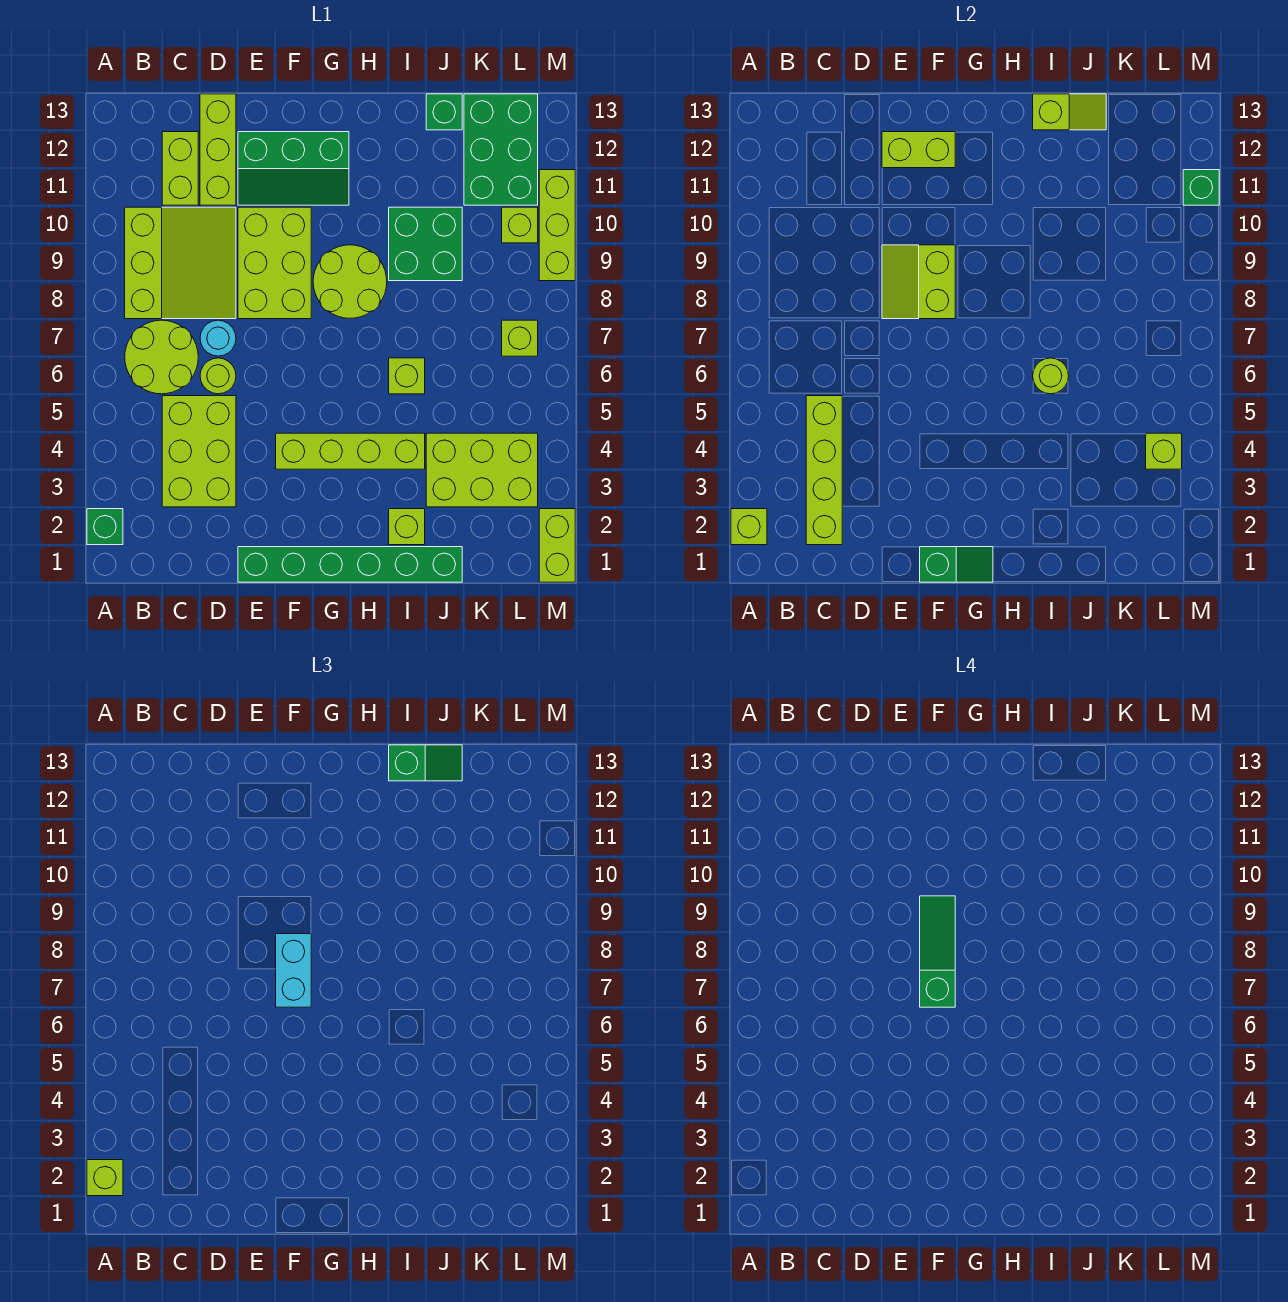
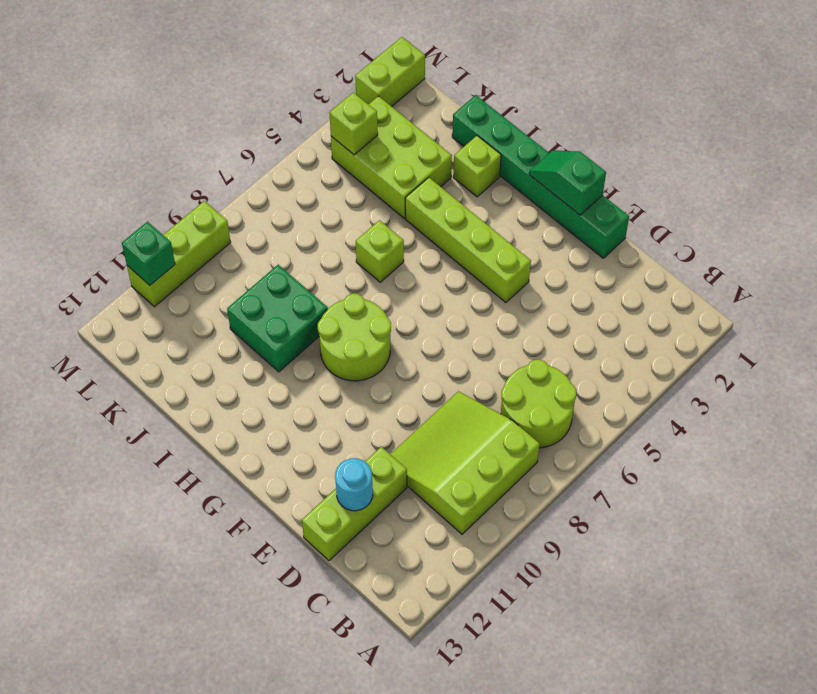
cyan 1x1 round brick [335,458,373,511] -> cyan 1x1 round brick moved to [200,320,236,356]
none -> green 1x1 brick [87,509,123,545]
none -> lime 2x3 brick [162,396,236,507]
none -> lime 1x2 brick [162,132,198,205]
none -> lime 1x1 round brick [200,358,236,394]

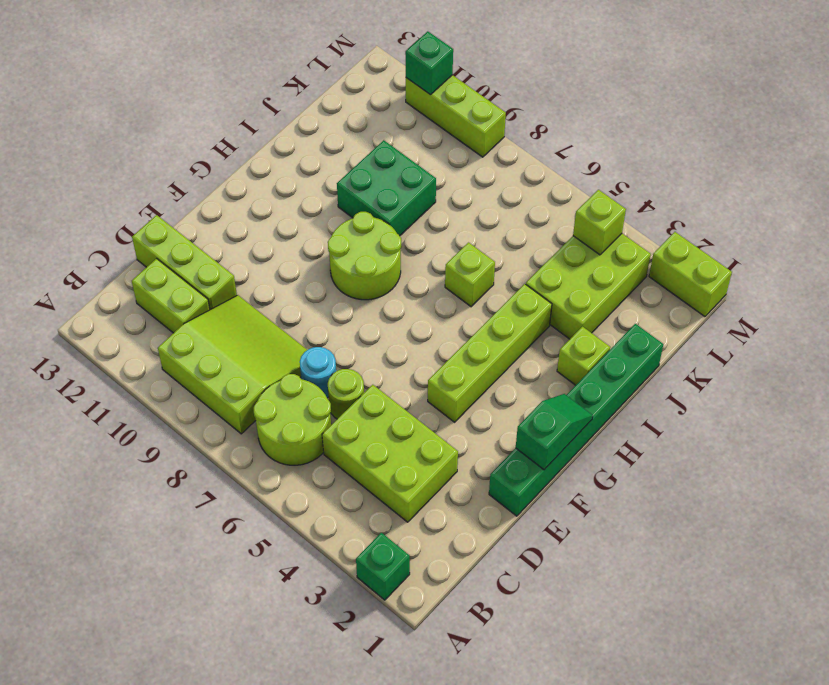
none -> lime 2x3 brick [238,207,311,319]
none -> green 2x3 slope [238,132,349,205]
none -> green 1x1 brick [426,94,462,130]
none -> green 2x3 brick [464,94,538,205]

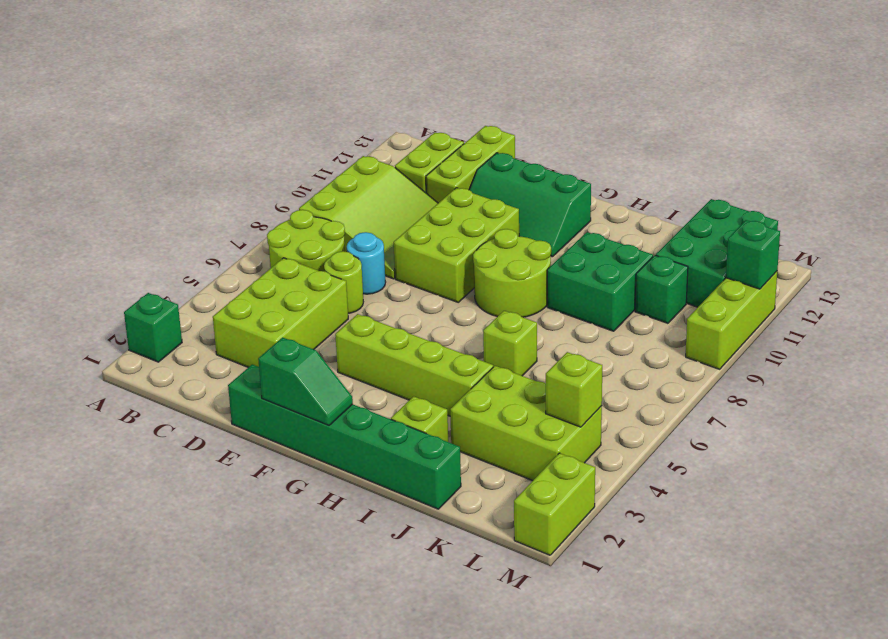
green 1x1 brick [635,255,688,323] -> green 1x1 brick moved to [426,94,462,130]
none -> lime 1x1 brick [502,320,538,356]
none -> lime 1x1 brick [502,207,538,243]
none -> lime 1x1 brick [731,509,767,545]
none -> lime 1x4 brick [806,396,842,545]

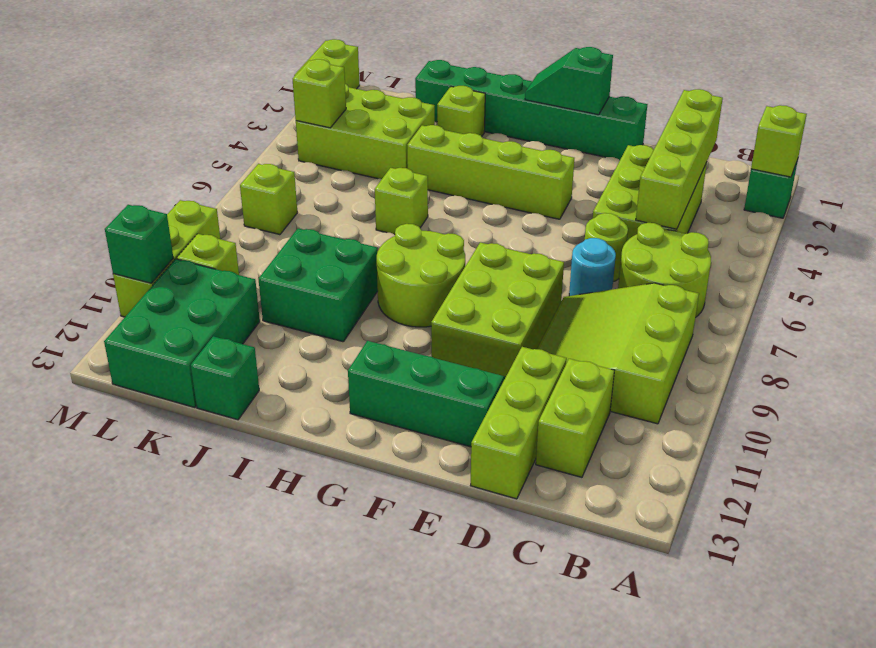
none -> lime 2x2 slope [882,245,955,319]
none -> lime 1x2 brick [882,132,955,168]
none -> lime 1x1 round brick [1033,358,1068,394]
none -> lime 1x2 slope [1033,94,1106,130]

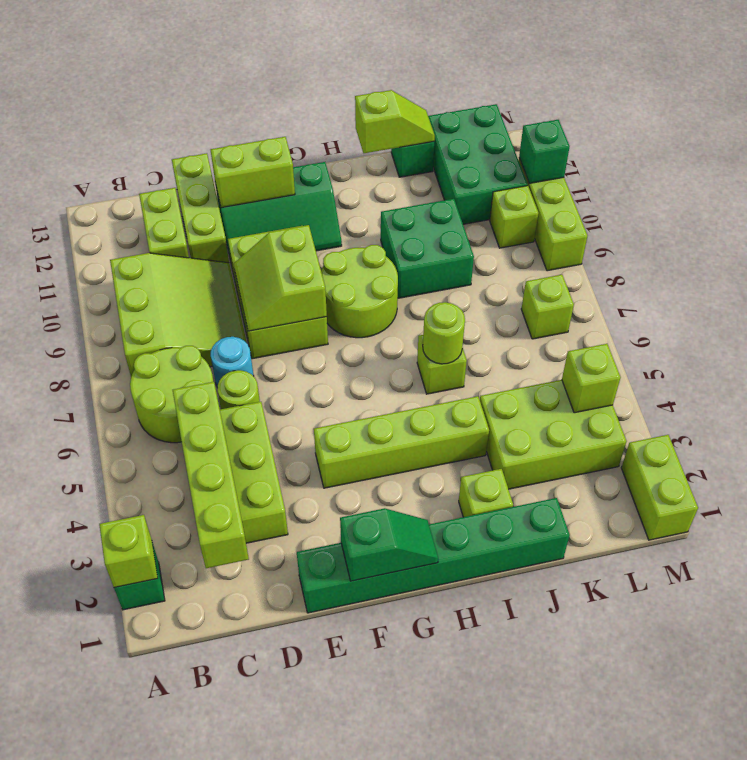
none -> lime 1x1 brick [87,1160,123,1196]
none -> cyan 1x2 brick [276,934,311,1007]
none -> green 1x2 slope [389,745,462,781]
none -> green 1x3 slope [920,896,955,1007]

